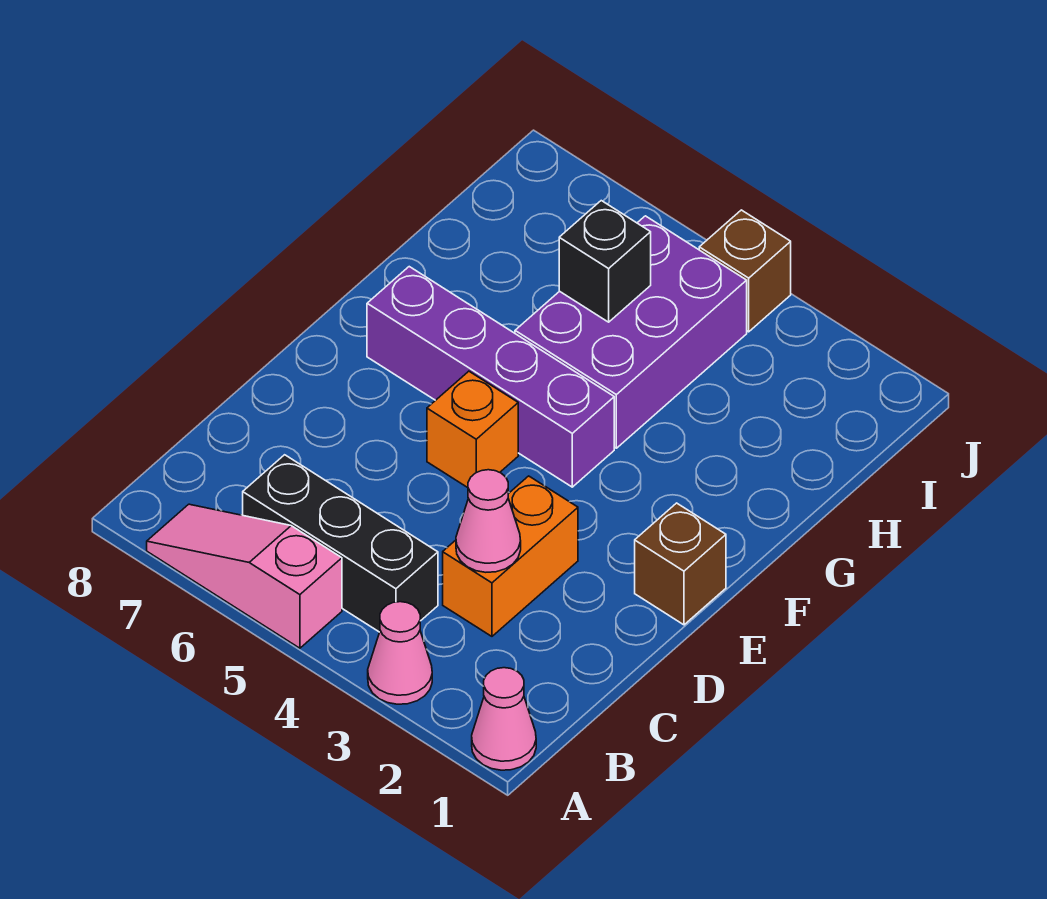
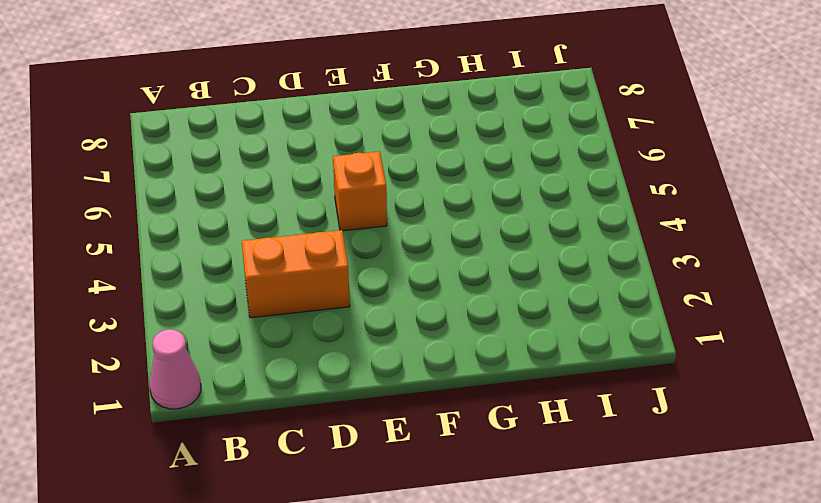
none -> pink 1x1 cone [368,602,432,704]
none -> pink 1x3 slope [147,504,342,648]
none -> black 1x3 brick [243,455,438,632]

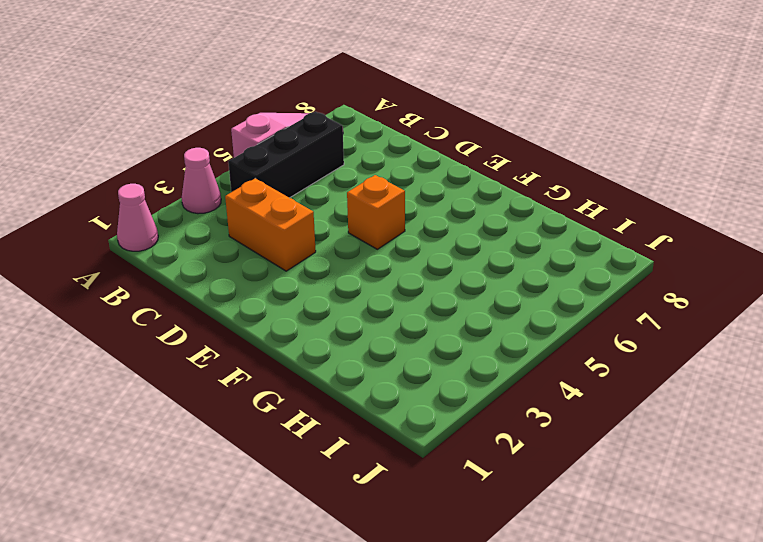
none -> brown 1x1 brick [635,503,726,625]
none -> purple 1x4 brick [367,267,614,487]
none -> purple 2x3 brick [515,216,747,448]

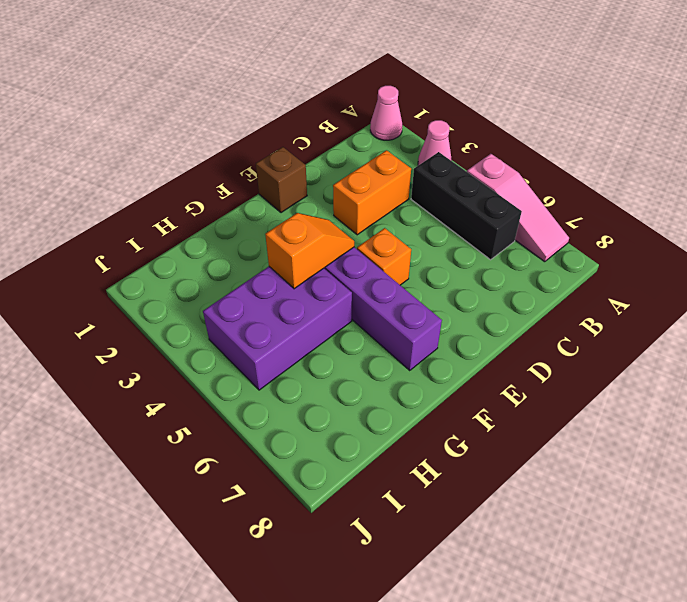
orange 1x2 slope [265,213,354,289] -> none
none -> brown 1x1 brick [699,210,791,332]
none -> pink 1x1 cone [456,470,521,572]
none -> black 1x1 brick [559,201,651,322]

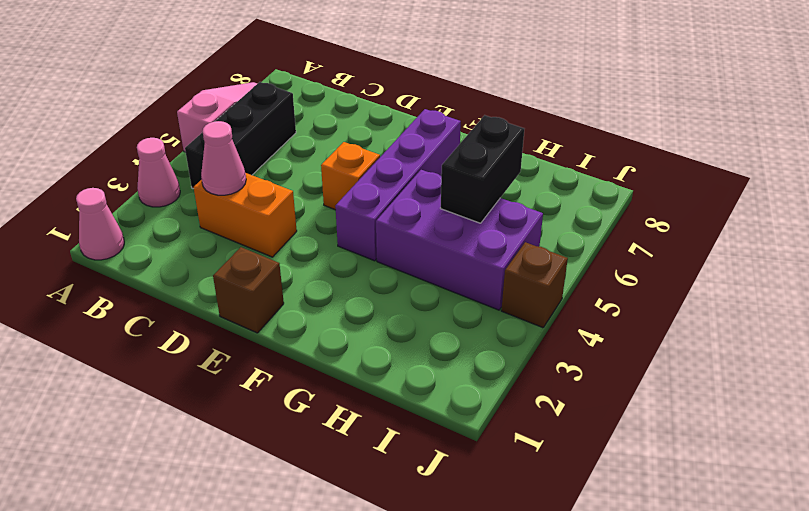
black 1x2 brick [441,115,524,223] -> black 1x1 brick [559,201,651,322]

